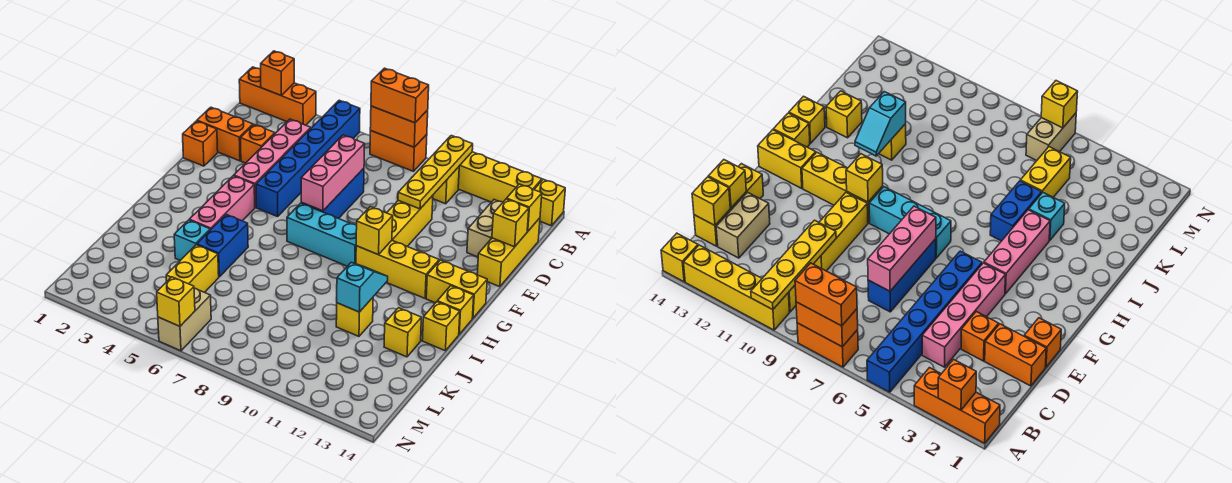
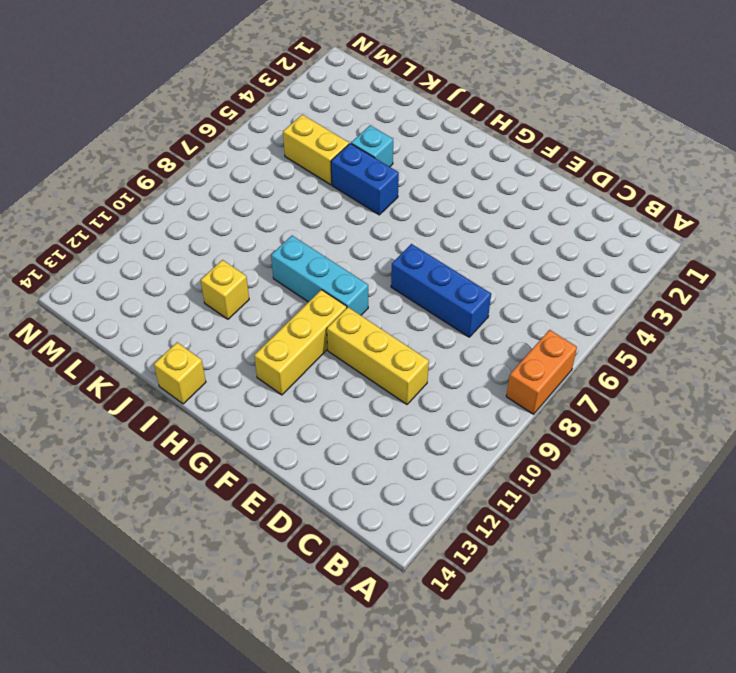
cyan 1x3 brick [271,236,368,315] -> cyan 1x3 brick turned to [287,203,357,266]
none -> orange 1x3 brick [239,67,316,125]
none -> blue 1x6 brick [256,100,360,217]
none -> yellow 1x4 brick [458,152,542,202]
none -> yellow 1x1 brick [534,179,565,226]

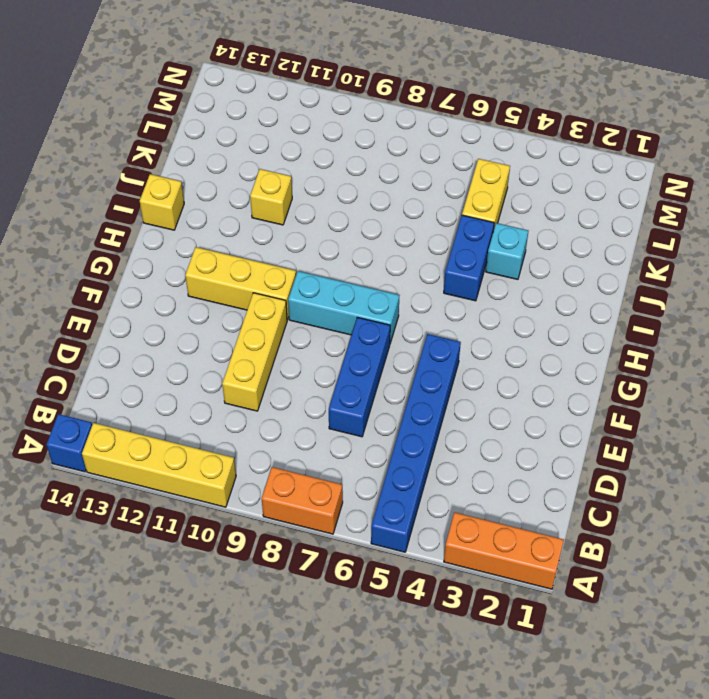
blue 1x1 brick [46,414,92,472] -> yellow 1x1 brick [534,179,565,226]
none -> yellow 1x1 brick [433,167,459,204]
none -> pink 1x4 brick [234,119,311,207]
none -> tan 1x2 brick [467,200,503,257]
none -> yellow 1x3 brick [477,218,540,287]

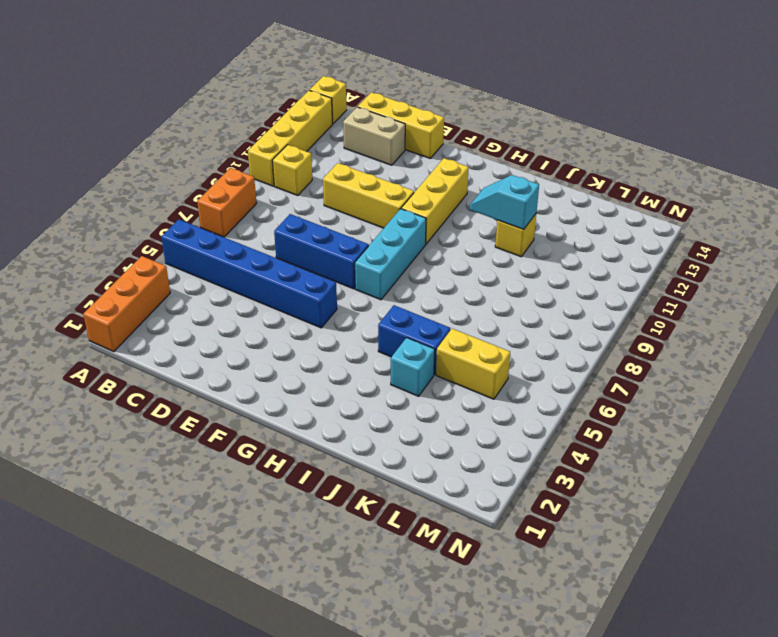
none -> pink 1x4 brick [234,119,311,207]
none -> orange 1x2 brick [197,107,253,161]
none -> orange 1x1 brick [240,125,275,163]
none -> orange 1x1 brick [183,121,218,166]

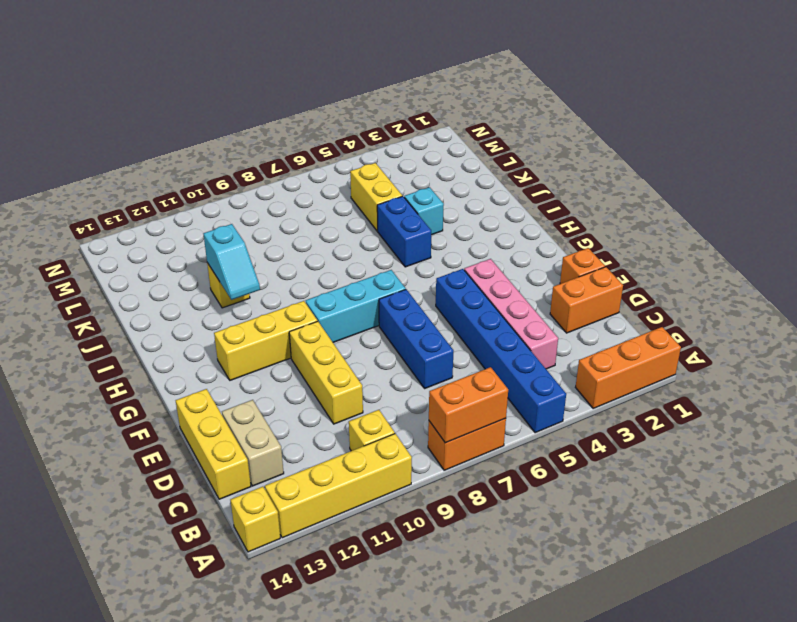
none -> orange 1x1 brick [240,125,275,163]
none -> pink 1x3 brick [189,176,255,230]
none -> yellow 1x2 brick [426,260,487,318]
none -> yellow 1x1 brick [437,286,474,334]

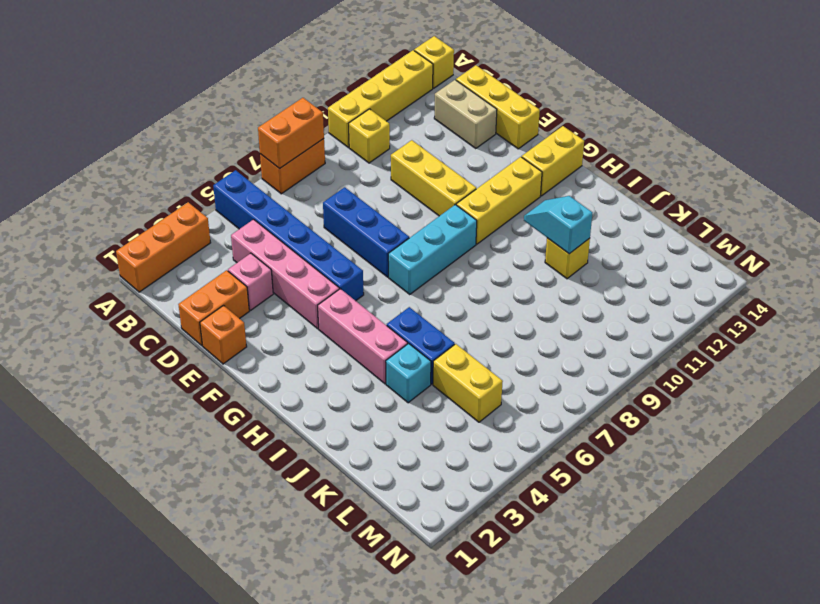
pink 1x1 brick [228,253,273,310] -> orange 1x1 brick [240,125,275,163]
none -> yellow 1x1 brick [437,286,474,334]
none -> yellow 1x1 brick [422,302,460,351]
none -> yellow 1x1 brick [384,308,421,357]
none -> tan 1x2 brick [158,288,211,351]

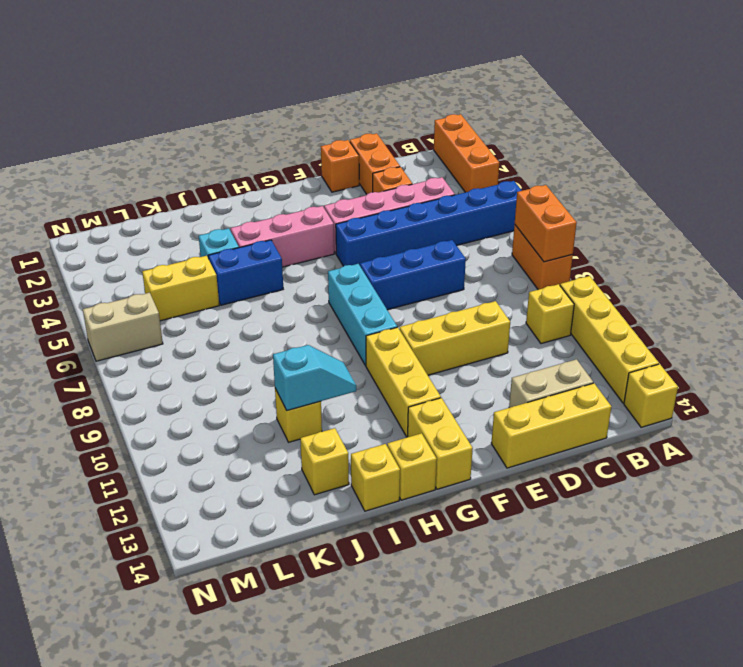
none -> orange 1x1 brick [261,51,294,95]
none -> yellow 1x4 plate [398,136,473,209]
none -> yellow 1x1 brick [507,184,542,231]
none -> pink 1x3 brick [301,135,365,211]

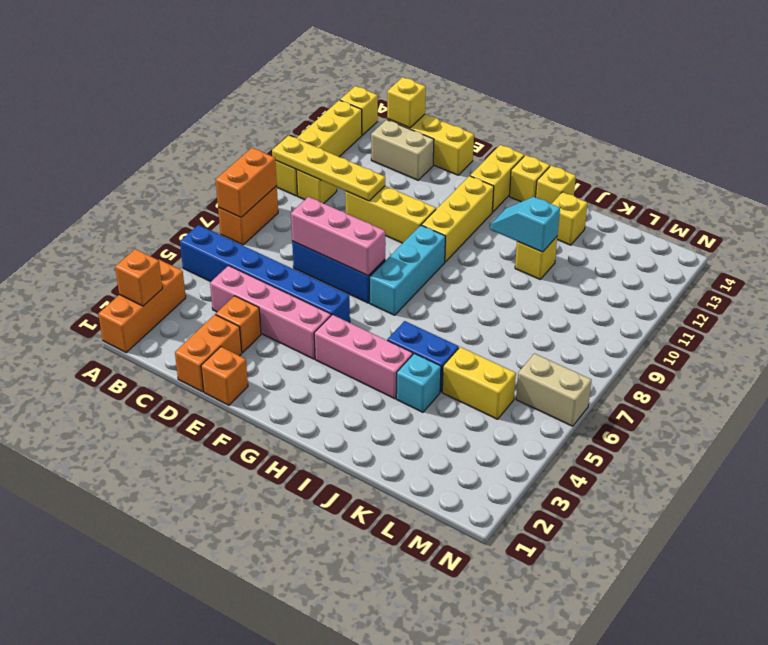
none -> yellow 1x1 brick [492,199,529,247]
none -> yellow 1x1 brick [356,207,393,255]
none -> yellow 1x1 brick [157,277,195,326]
none -> orange 1x2 brick [371,68,429,123]

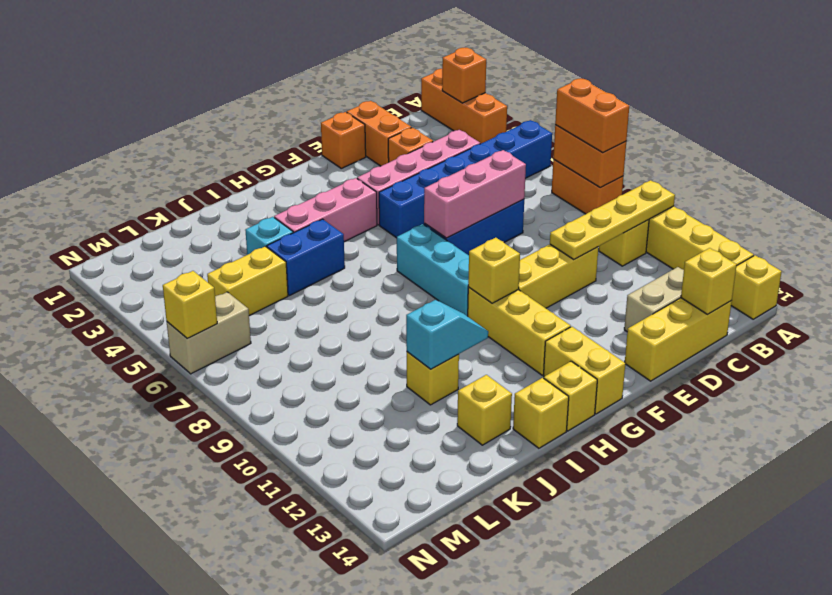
none -> yellow 1x1 brick [492,199,529,247]

